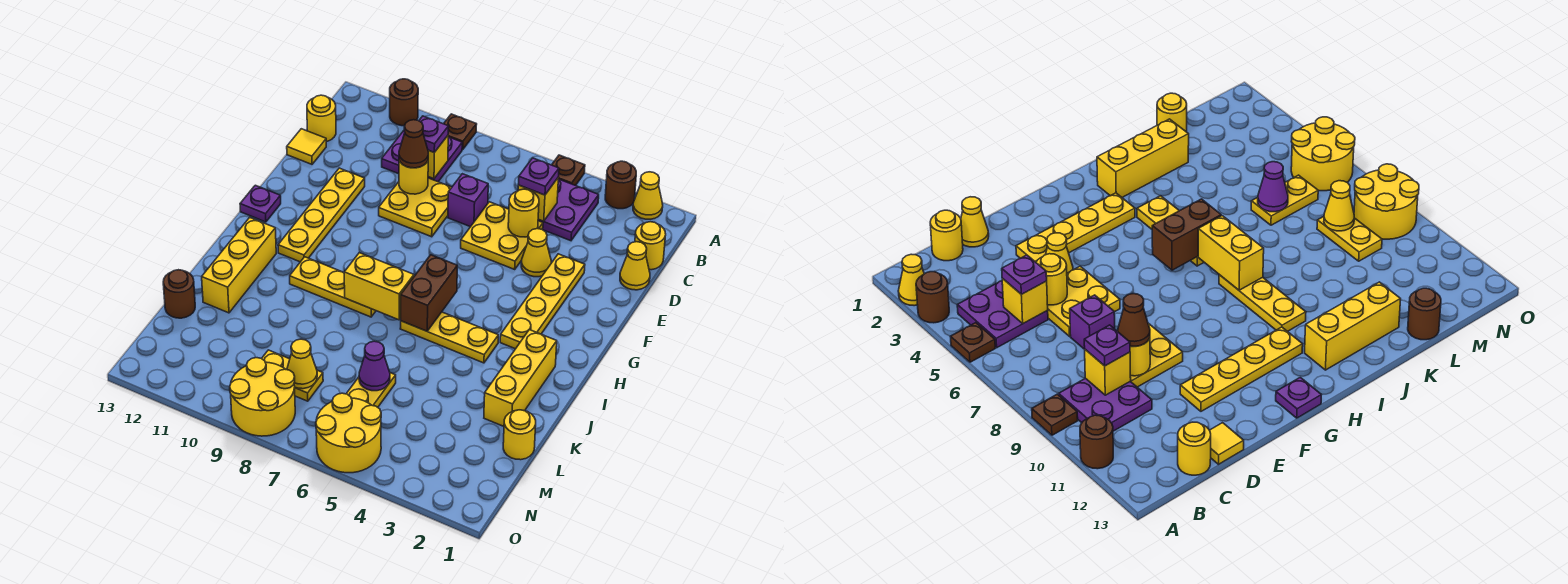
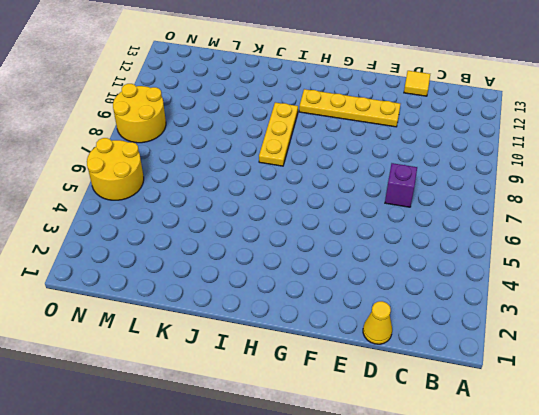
none -> yellow 1x1 cone [633,172,663,219]
none -> brown 1x1 round brick [605,161,636,209]
none -> brown 1x1 plate [552,155,585,186]
none -> brown 1x1 plate [444,114,477,149]

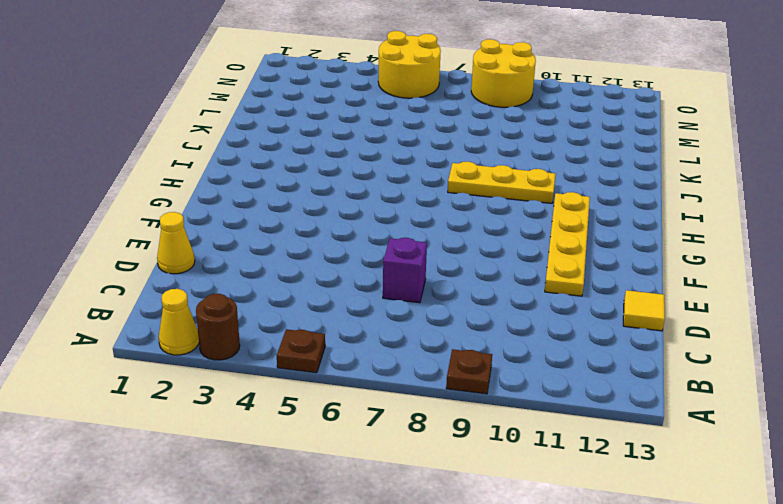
none -> brown 1x1 round brick [390,79,418,126]
none -> purple 2x2 plate [538,179,599,241]
none -> purple 2x2 plate [382,131,462,182]
none -> yellow 1x1 round brick [635,222,666,270]

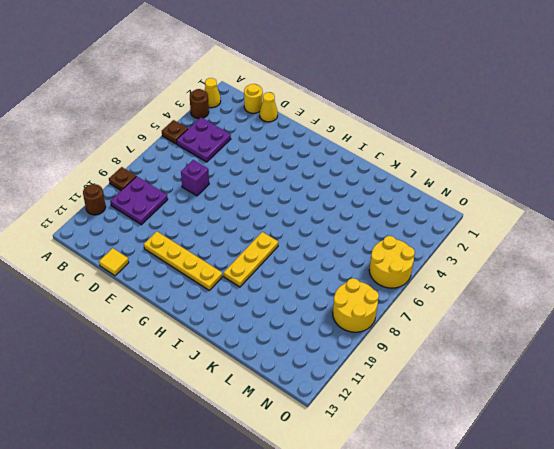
none -> yellow 1x1 round brick [307,95,336,142]
none -> yellow 2x2 plate [461,202,543,269]
none -> yellow 2x2 plate [379,178,452,237]
none -> yellow 1x4 plate [500,254,585,349]

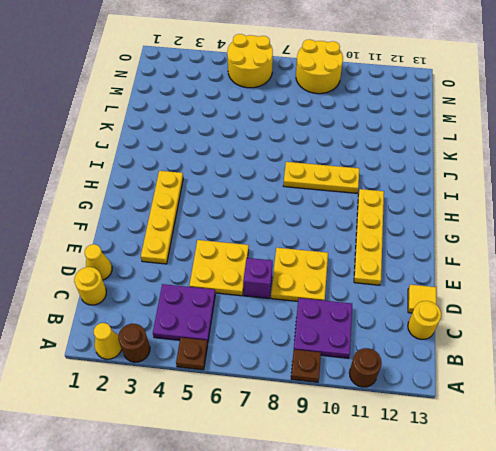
none -> yellow 1x1 cone [521,229,551,277]
none -> purple 1x1 plate [240,185,281,222]
none -> yellow 1x3 brick [484,330,557,426]
none -> yellow 1x3 plate [400,312,498,363]

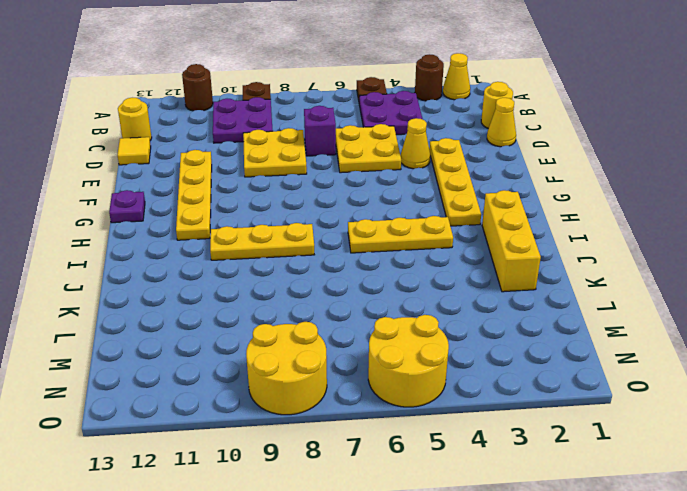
none -> yellow 1x3 brick [202,217,276,313]
none -> yellow 1x1 round brick [503,410,536,460]
none -> yellow 1x2 plate [346,373,396,407]
none -> brown 1x1 round brick [163,270,195,318]

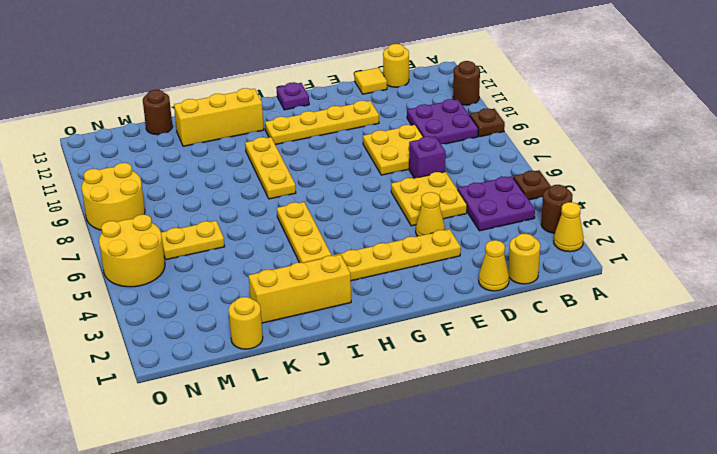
none -> yellow 1x2 plate [262,350,323,401]
none -> yellow 1x1 brick [518,177,559,221]
none -> yellow 1x1 brick [428,136,448,179]
none -> yellow 1x1 round brick [508,189,539,237]

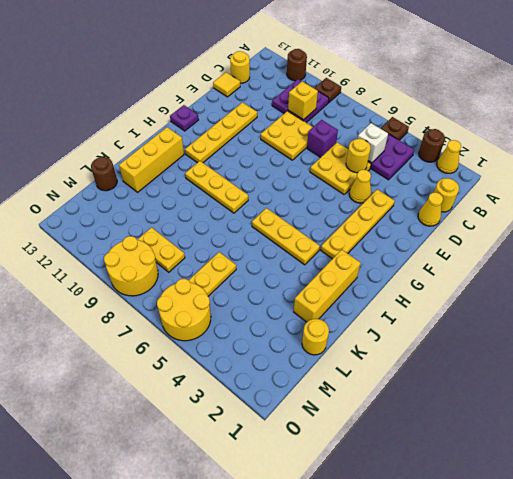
white 1x1 brick [358,123,388,163] -> yellow 1x1 brick [518,177,559,221]
none -> yellow 1x1 round brick [399,160,428,194]
none -> brown 1x2 brick [401,255,457,331]
none -> yellow 1x2 brick [344,253,414,320]
none -> purple 1x1 cone [359,341,390,391]

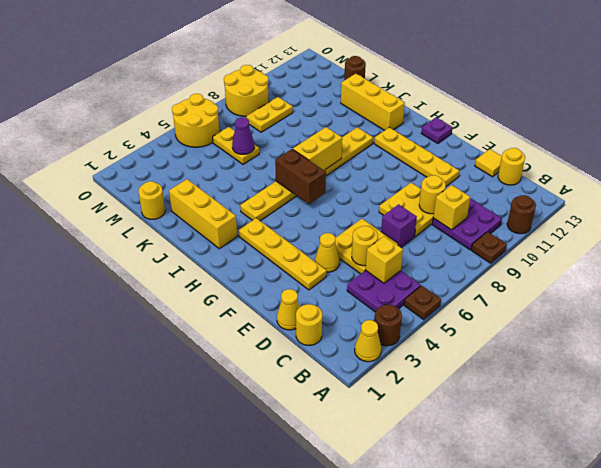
none -> yellow 1x1 cone [287,339,317,389]
none -> purple 1x1 plate [518,158,559,195]
none -> purple 1x1 plate [419,116,449,152]
none -> brown 1x1 cone [399,120,428,168]

